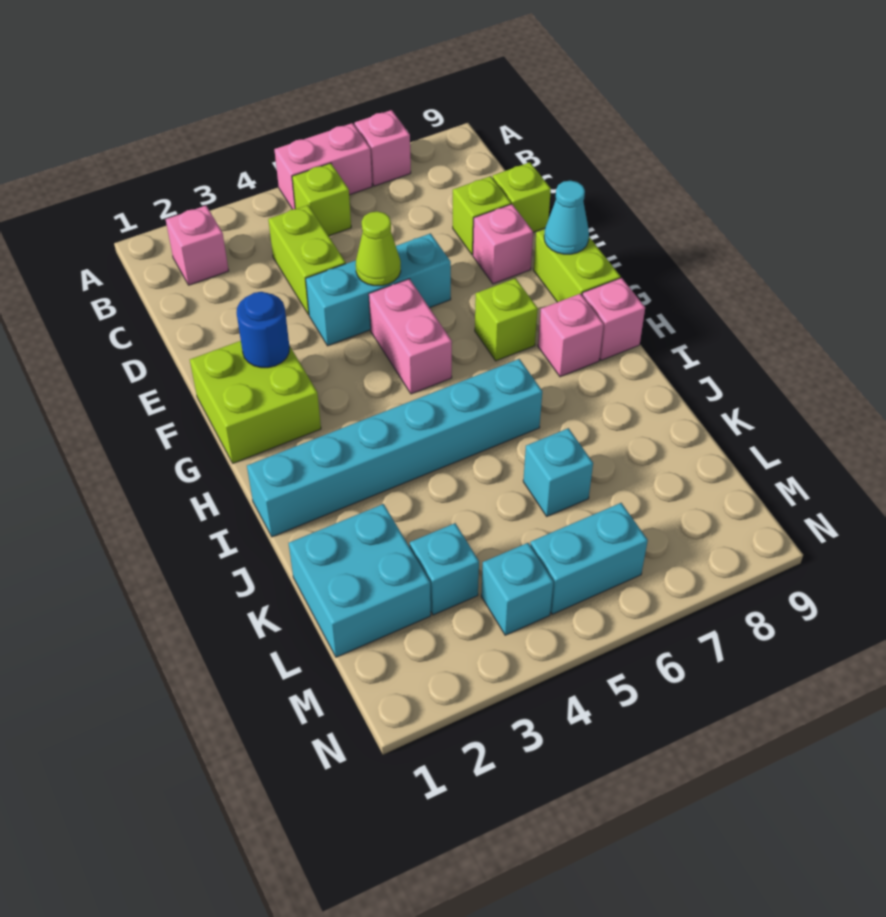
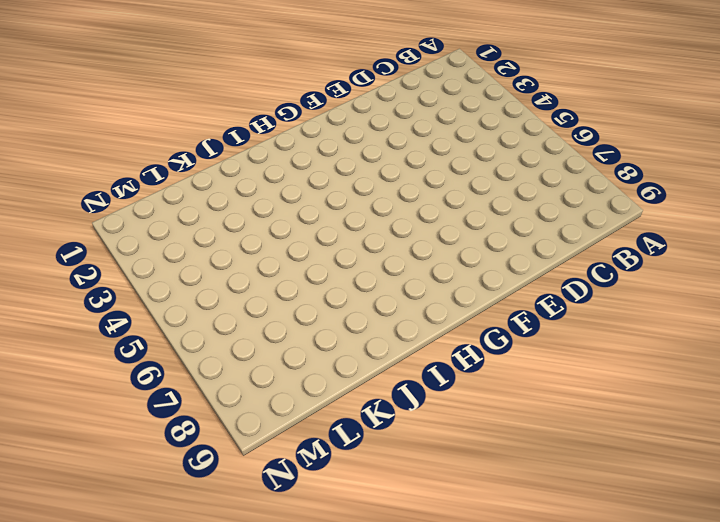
none -> pink 1x2 brick [274,123,372,209]
none -> pink 1x1 brick [355,110,411,186]
none -> pink 1x1 brick [166,206,229,285]

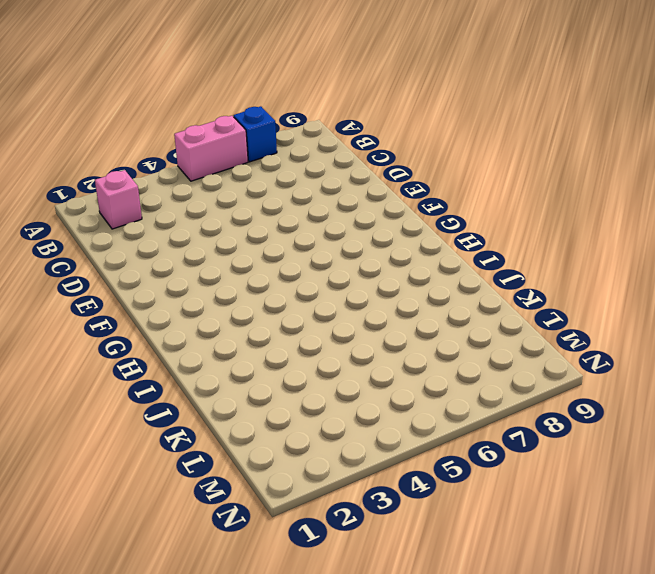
blue 1x1 brick [233,106,277,162] -> pink 1x1 brick [355,110,411,186]
none -> lime 1x1 brick [292,163,351,236]
none -> lime 1x2 brick [268,205,346,315]
none -> lime 1x1 brick [453,176,511,255]

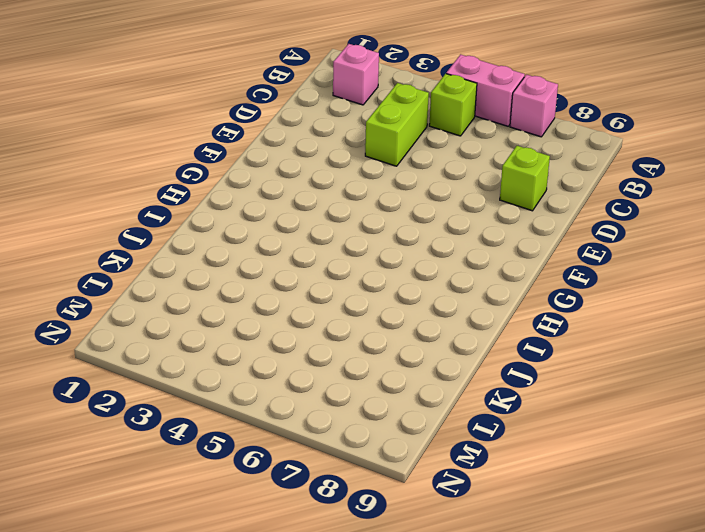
none -> lime 1x1 brick [493,162,551,232]
none -> cyan 1x3 brick [306,233,451,346]
none -> pink 1x1 brick [473,204,533,284]

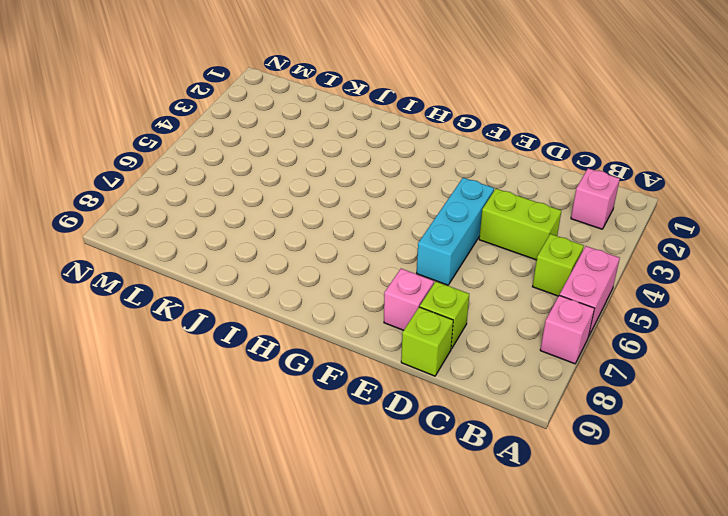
none -> lime 2x2 brick [190,341,321,463]
none -> pink 1x2 brick [369,279,452,394]
none -> lime 1x2 brick [534,229,620,302]

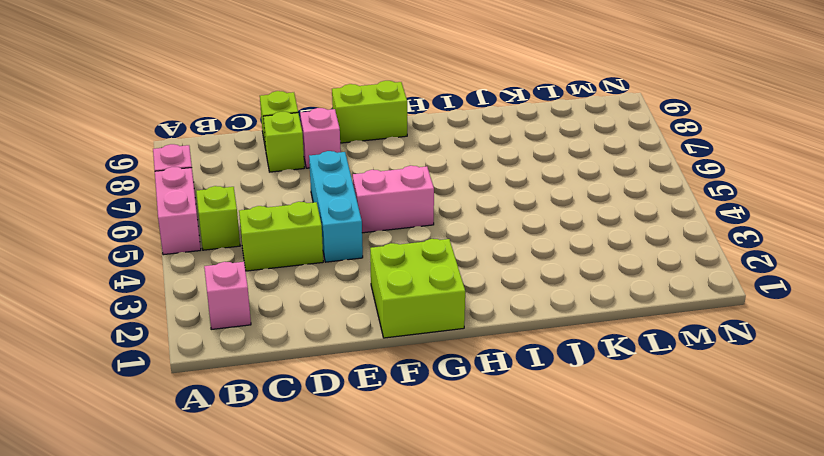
none -> lime 1x1 brick [475,278,538,361]
none -> pink 1x1 brick [538,294,604,377]
none -> pink 1x1 brick [582,278,645,360]

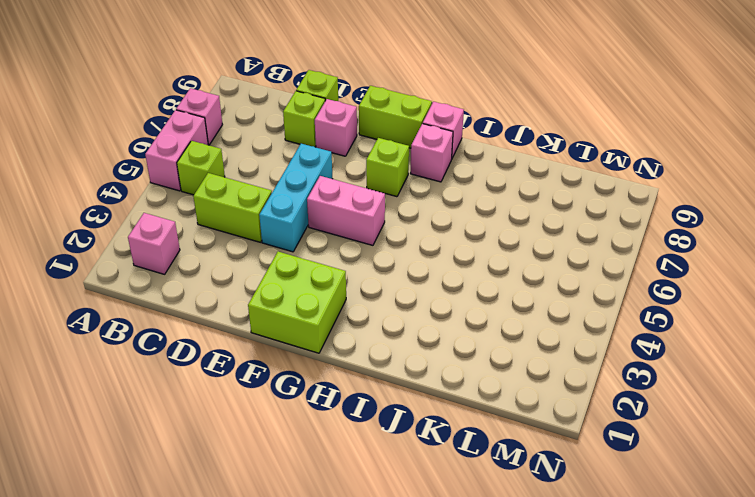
none -> cyan 1x6 brick [247,359,542,537]
none -> cyan 2x2 brick [289,504,431,657]
none -> cyan 1x1 brick [523,428,593,516]

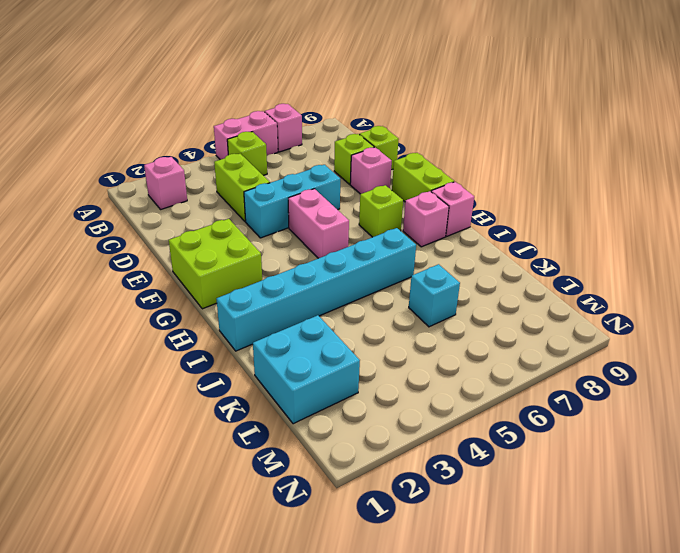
none -> cyan 1x1 brick [410,523,479,615]
none -> cyan 1x1 brick [481,543,553,635]
none -> cyan 1x2 brick [530,503,648,614]

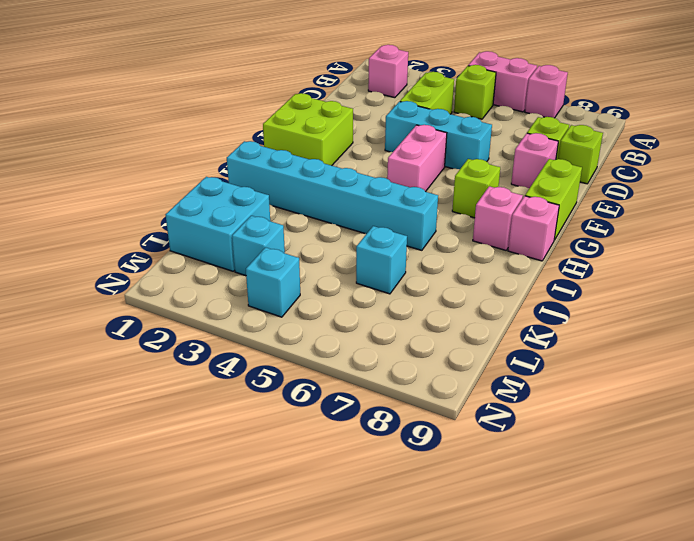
none -> cyan 1x2 brick [530,503,648,614]
none -> lime 1x1 cone [356,211,401,286]
none -> blue 1x1 round brick [237,292,290,368]

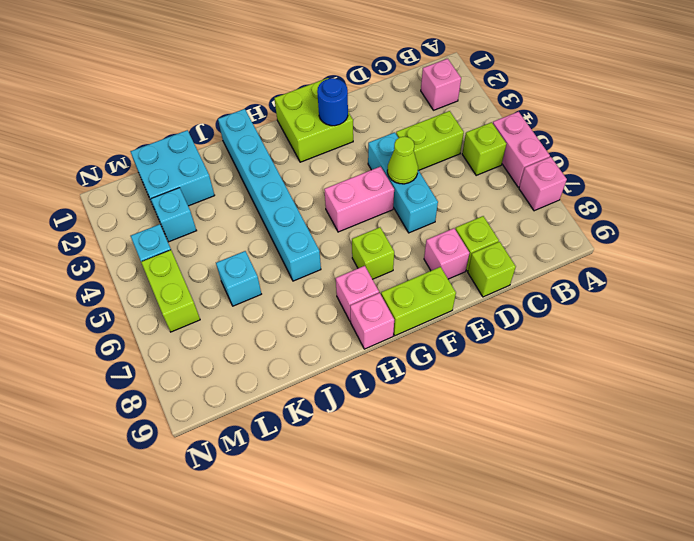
lime 1x2 brick [141,250,200,332] -> cyan 1x2 brick [530,503,648,614]
none -> cyan 1x1 cone [544,181,589,254]

